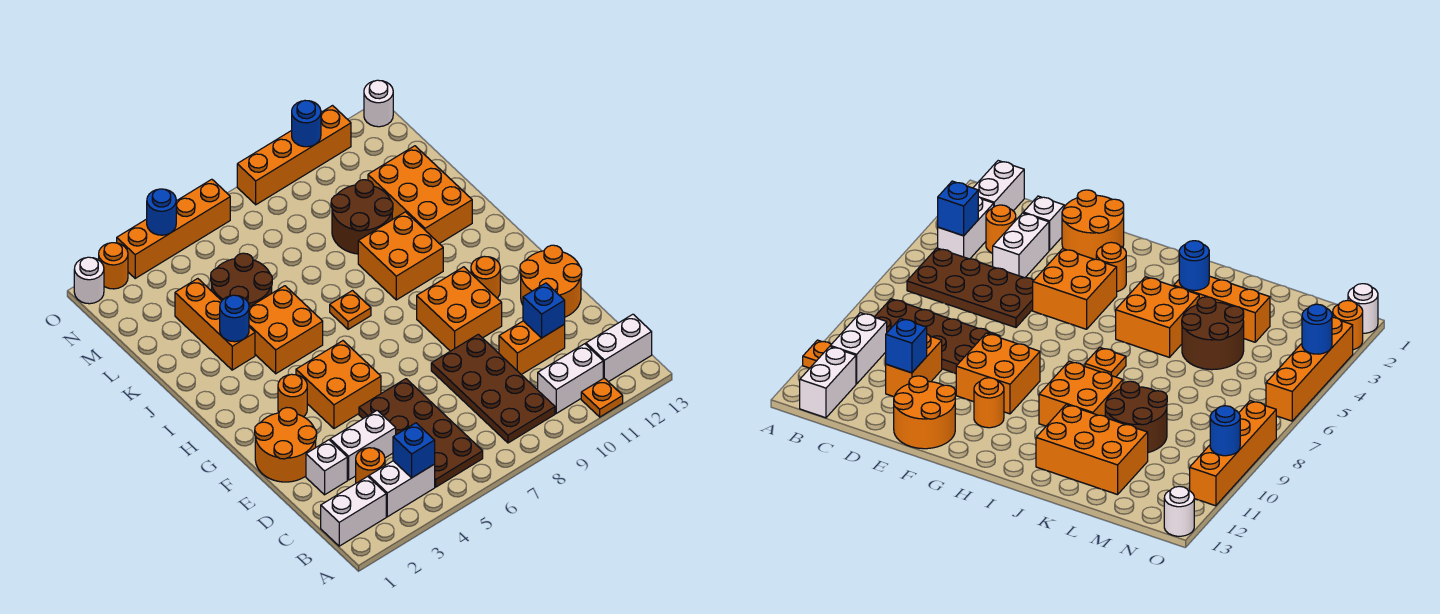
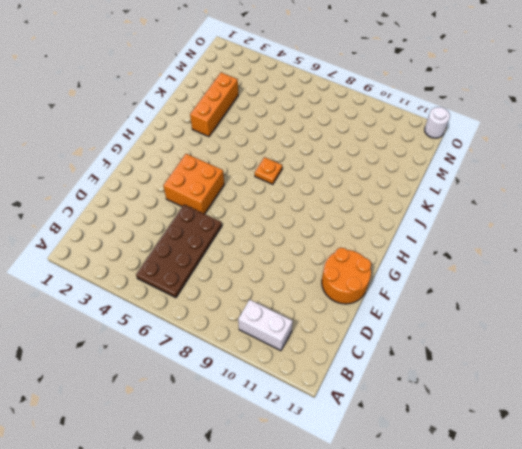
none -> orange 1x1 plate [581,378,623,417]
none -> white 1x2 brick [321,476,386,546]
none -> white 1x2 brick [369,461,435,517]
none -> brown 2x4 plate [431,334,555,443]

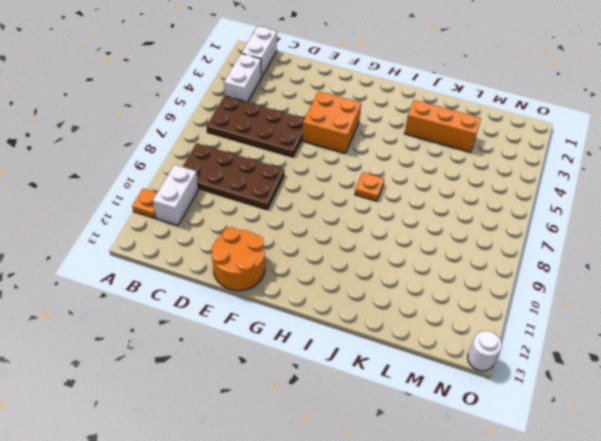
none -> white 1x2 brick [586,314,652,382]
none -> orange 1x1 round brick [356,448,385,483]
none -> white 1x1 brick [306,440,347,495]
none -> white 1x2 brick [330,410,396,480]

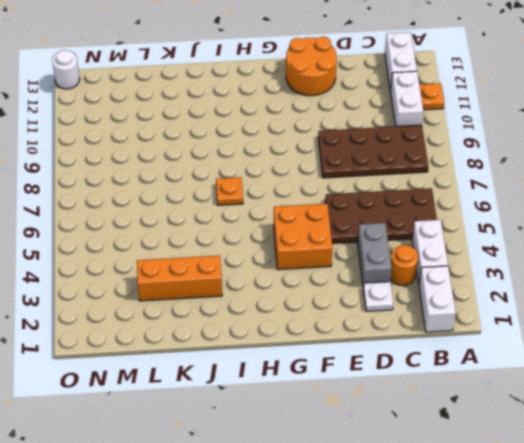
white 1x1 plate [363,282,393,312] -> white 1x1 brick [306,440,347,495]
grey 1x2 brick [358,223,392,286] -> white 1x2 brick [330,410,396,480]
none -> orange 1x2 brick [499,321,565,375]
none -> orange 2x2 round brick [255,408,317,482]
none -> orange 2x2 brick [417,267,502,351]
none -> orange 1x1 round brick [278,374,307,417]

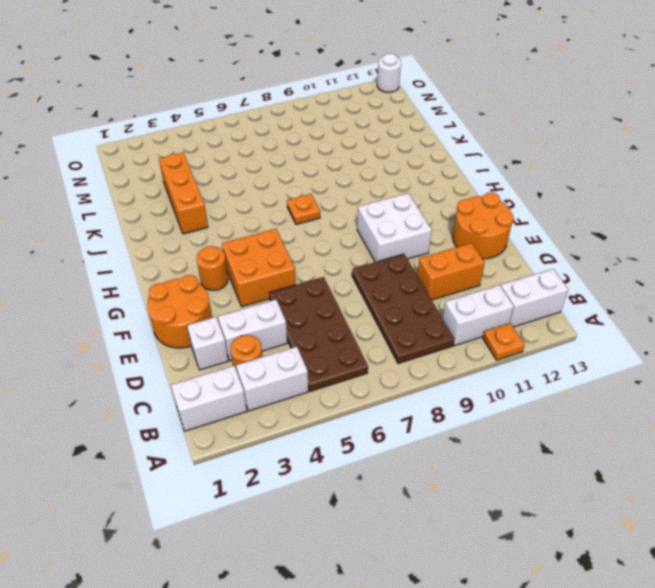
white 2x2 brick [357,193,432,262] -> orange 2x2 brick [417,267,502,351]
none -> orange 1x1 round brick [471,256,500,298]
none -> orange 2x2 brick [249,286,323,374]
none -> orange 2x2 brick [358,212,443,300]
none -> orange 2x3 brick [368,146,472,244]

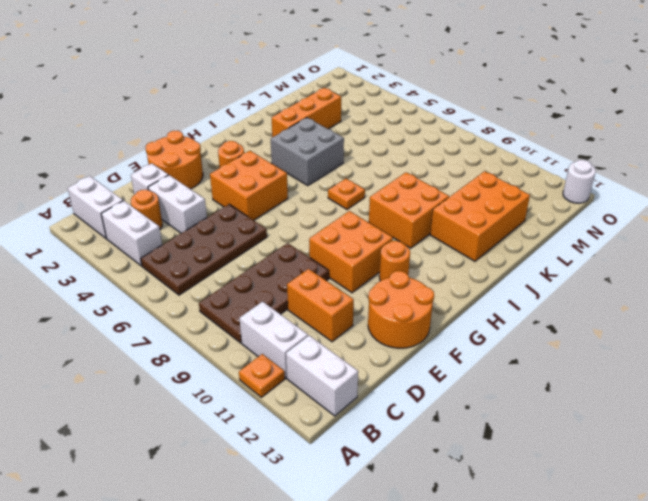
grey 2x2 brick [271,118,344,186] -> orange 2x2 brick [249,286,323,374]
none -> brown 2x2 round brick [211,253,272,307]
none -> brown 2x2 round brick [331,180,393,254]
none -> white 1x1 round brick [74,257,104,304]
none -> orange 1x1 round brick [99,243,128,289]

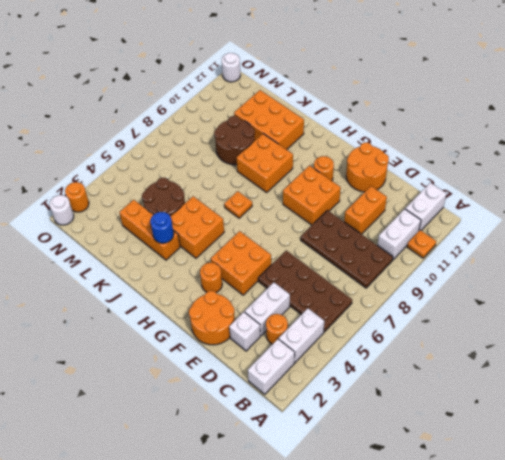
none -> orange 1x4 brick [117,179,230,278]
none -> orange 1x4 brick [237,106,351,205]
none -> blue 1x1 brick [393,423,435,478]
none -> blue 1x1 brick [523,283,565,338]

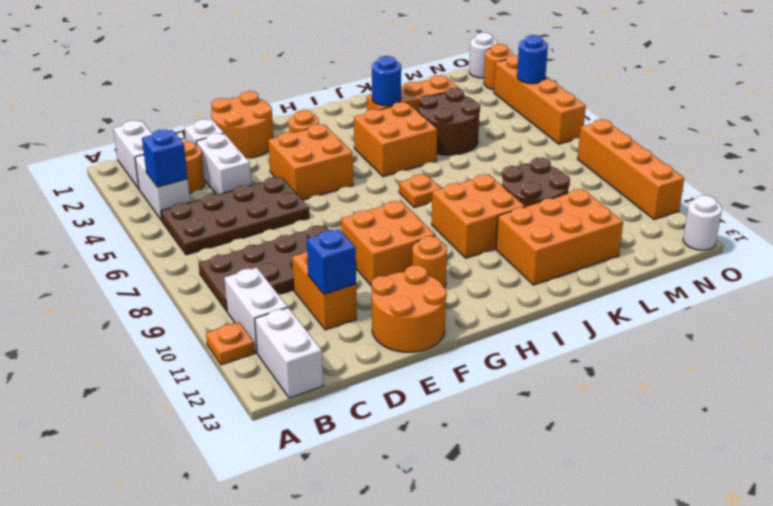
none -> blue 1x1 round brick [292,101,321,147]

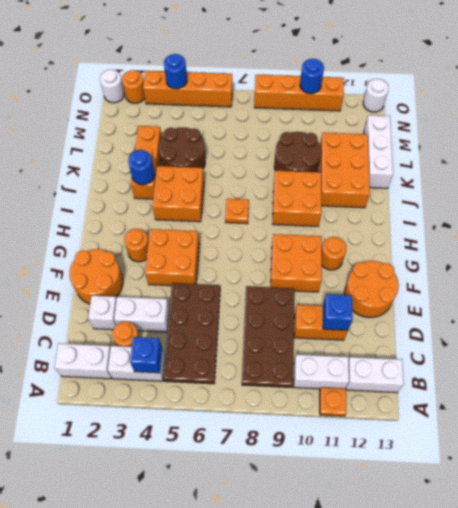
white 1x3 brick [364,115,393,188] -> none

